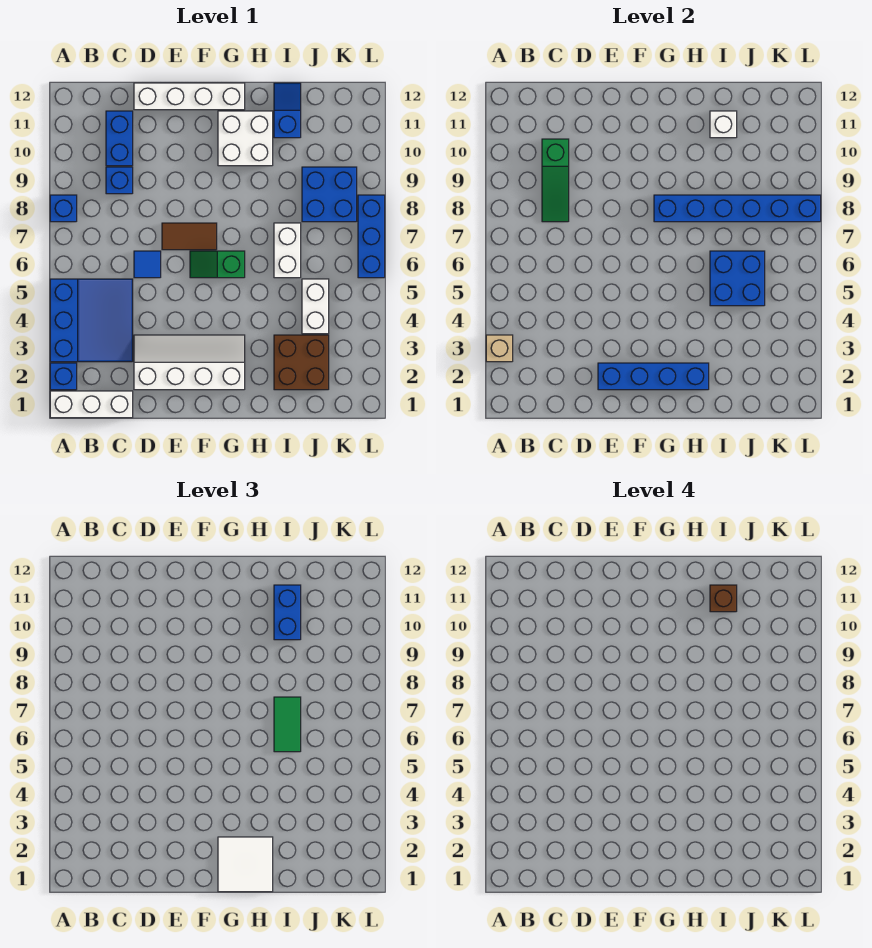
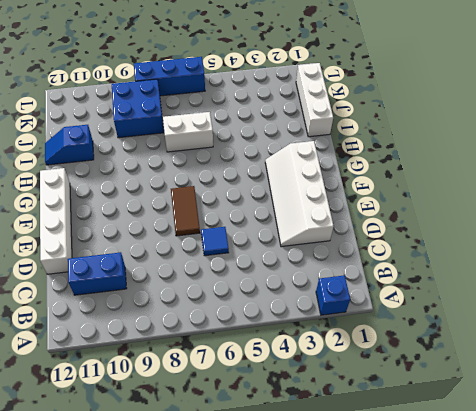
white 1x3 brick [296,63,333,137] -> white 1x3 brick moved to [50,391,133,418]
none -> blue 3x3 slope [50,279,133,362]
none -> blue 1x1 brick [50,195,77,222]
none -> blue 1x1 brick [106,167,133,194]

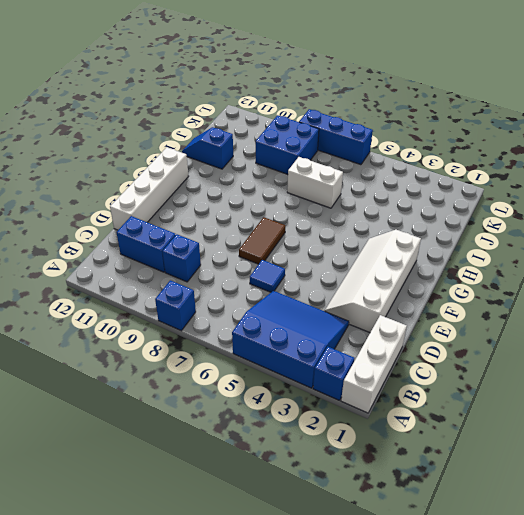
none -> green 1x2 slope [190,251,245,278]
none -> white 2x2 brick [218,111,273,166]
none -> brown 2x2 brick [274,335,329,390]

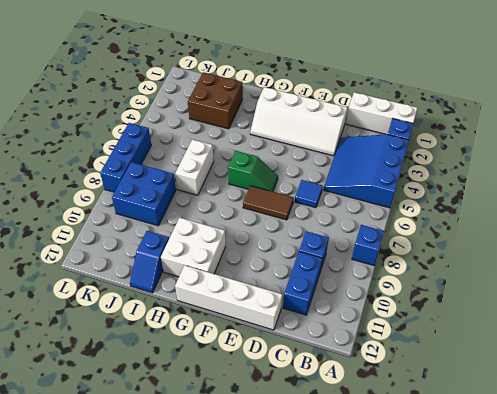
none -> white 1x2 brick [302,279,329,334]
none -> tan 1x1 brick [486,335,513,362]
none -> green 1x3 slope [542,139,569,222]

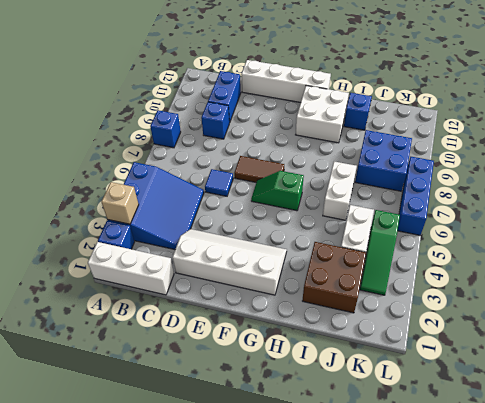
green 1x3 slope [360,210,400,295] -> green 1x3 slope moved to [542,139,569,222]
none -> blue 1x4 brick [598,363,709,390]
none -> blue 1x6 brick [654,195,821,222]
none -> blue 2x2 brick [710,251,765,306]

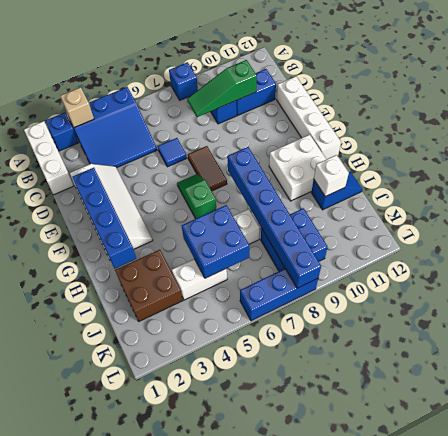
none -> white 2x2 tile [218,837,273,892]
none -> green 1x2 tile [274,697,301,752]
none -> blue 1x2 brick [274,585,301,640]

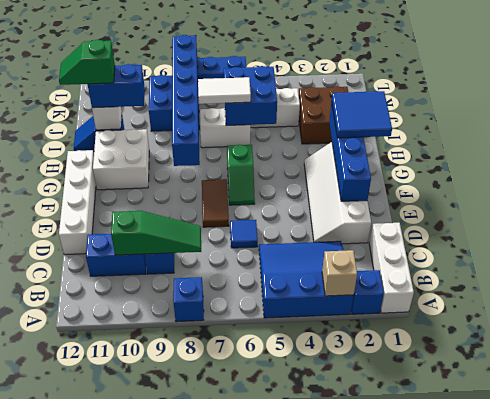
blue 2x2 tile [332,91,392,138] -> white 2x2 tile [218,837,273,892]
white 1x2 tile [198,77,251,104] -> green 1x2 tile [274,697,301,752]
green 1x2 slope [59,40,115,85] -> brown 1x1 brick [710,585,737,612]

